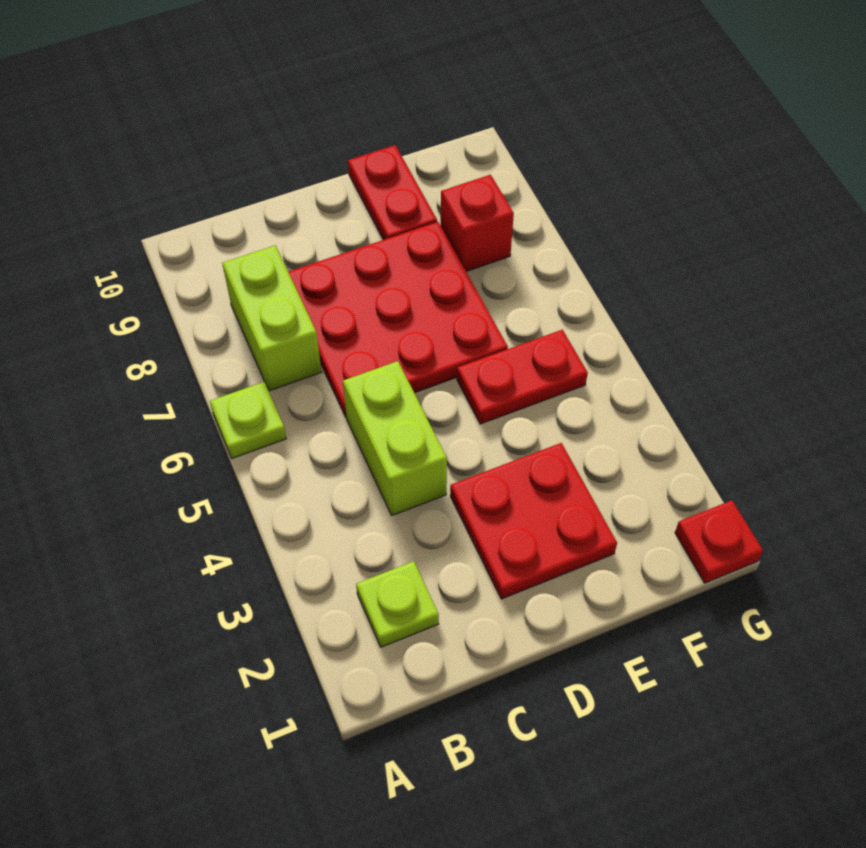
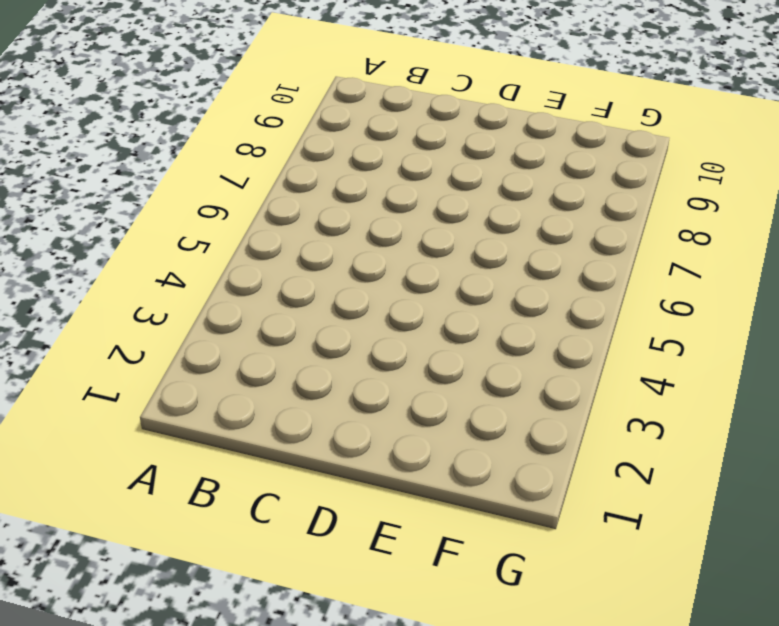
none -> lime 1x1 plate [210,382,286,458]
none -> lime 1x1 plate [356,561,439,647]

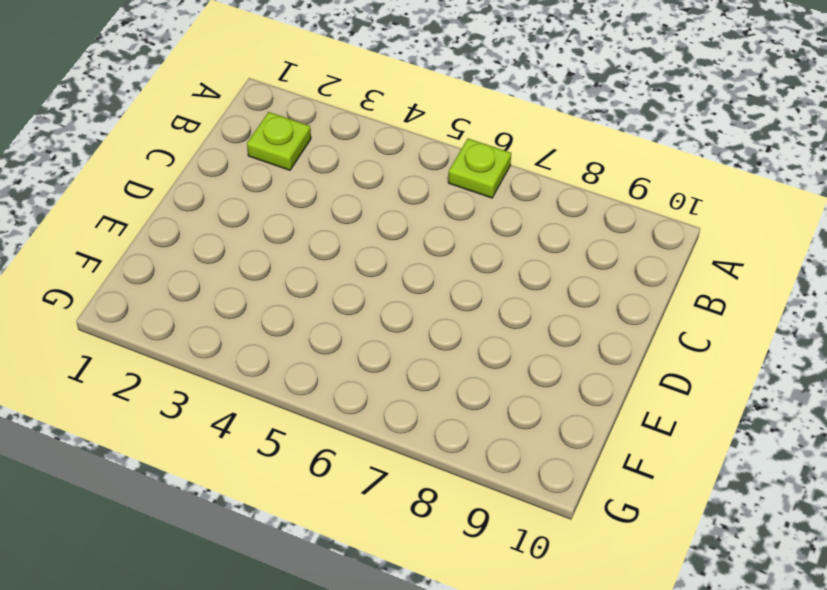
none -> lime 1x2 brick [222,245,321,391]
none -> lime 1x2 brick [343,361,447,515]

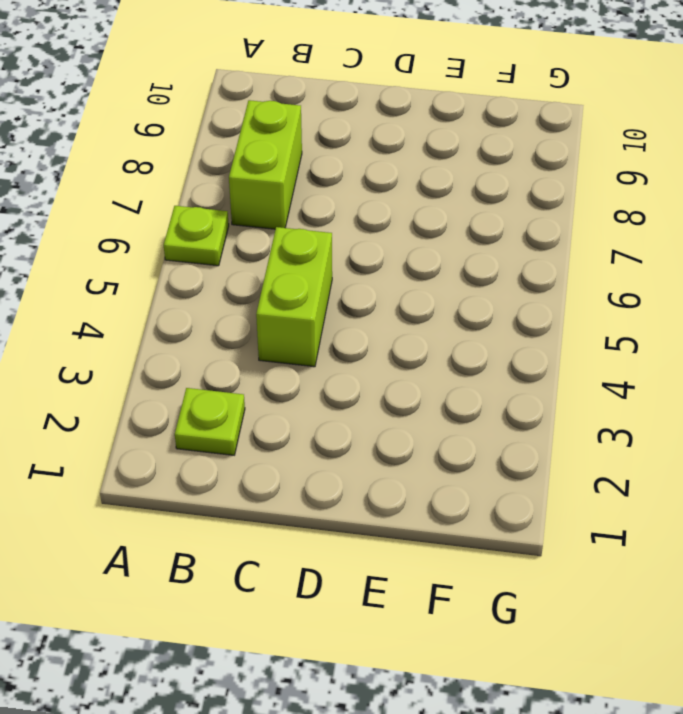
none -> red 3x3 plate [288,222,508,417]
none -> red 2x2 plate [450,443,617,599]

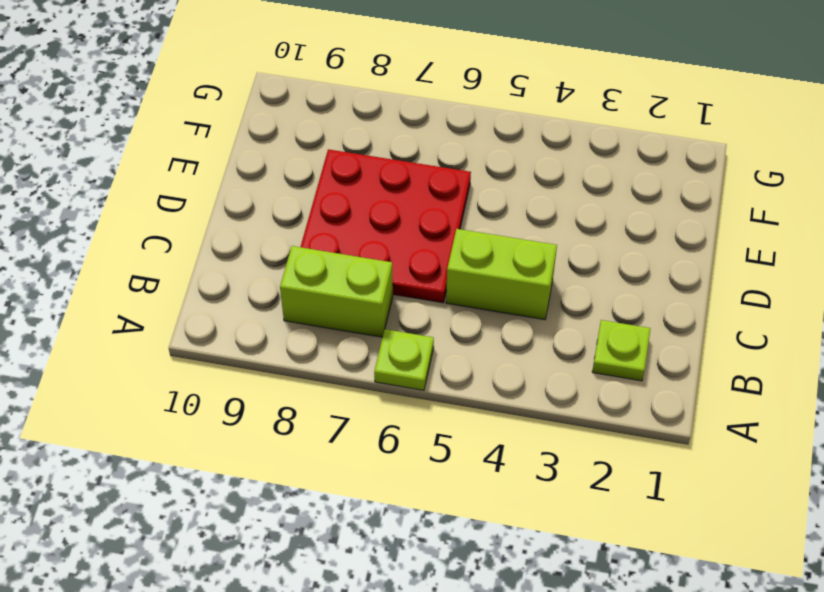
none -> red 2x2 plate [450,443,617,599]
none -> red 1x2 plate [457,330,588,424]

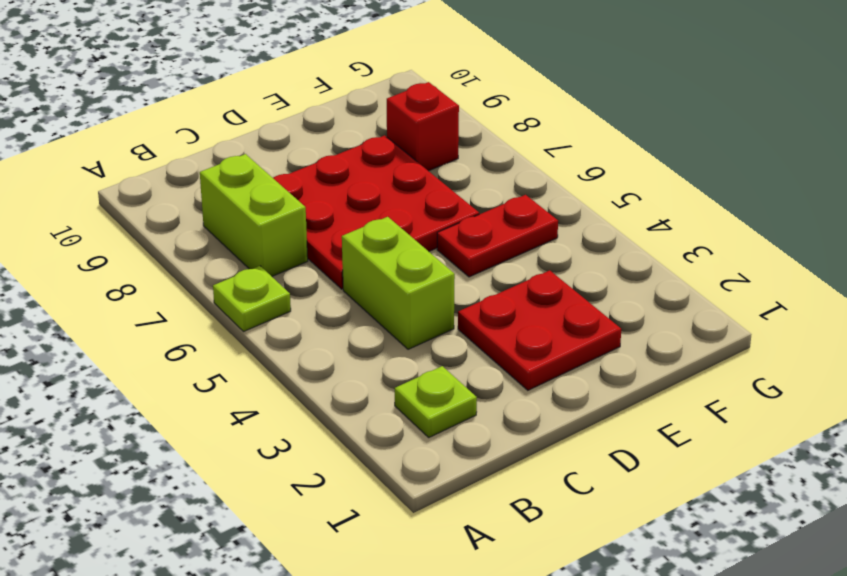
none -> red 1x2 plate [348,145,437,240]
none -> red 1x1 plate [675,500,763,583]

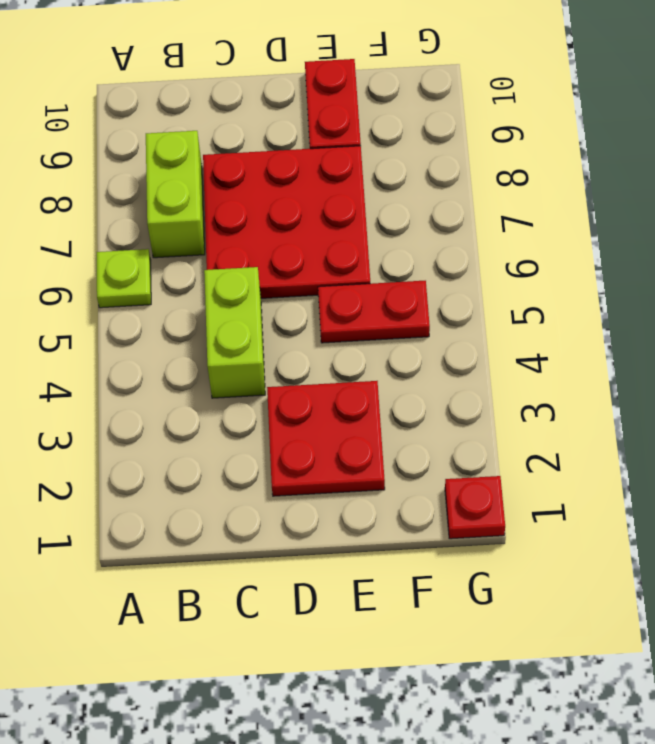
none -> lime 1x1 plate [356,561,439,647]
none -> red 1x1 brick [441,175,514,271]

